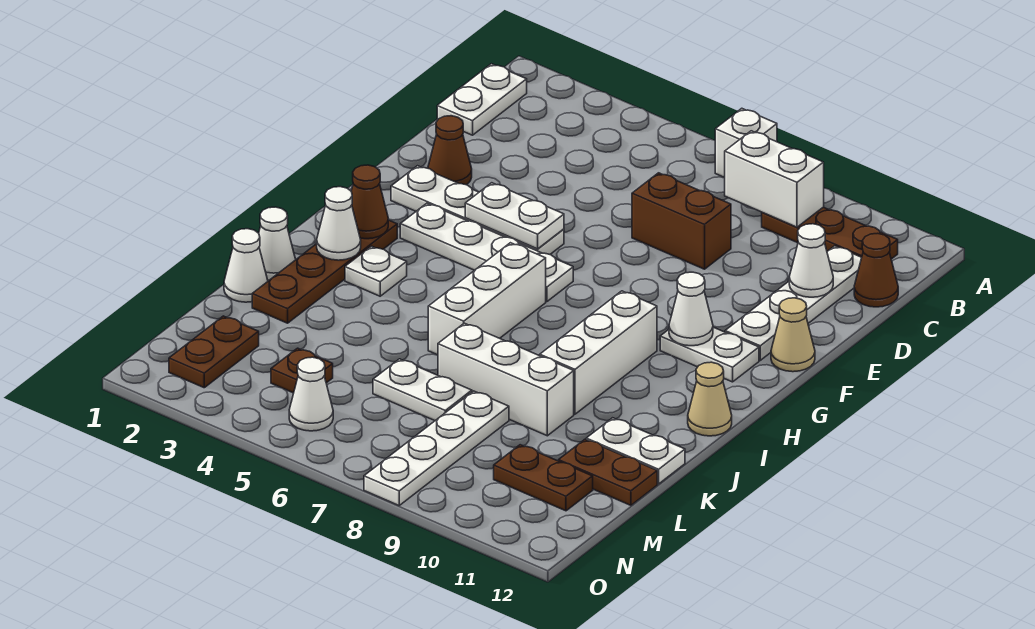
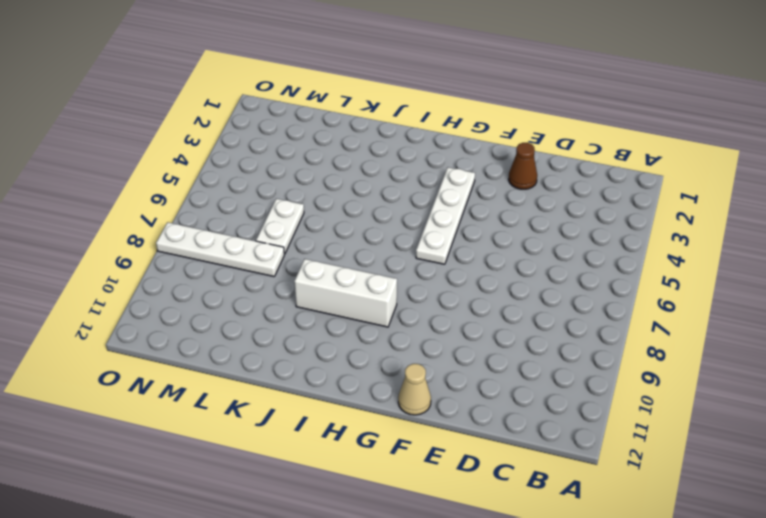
none -> white 1x1 brick [715,108,777,178]
none -> white 1x2 plate [437,64,527,135]
none -> brown 1x3 plate [762,207,898,259]
none -> white 1x4 plate [725,246,862,360]

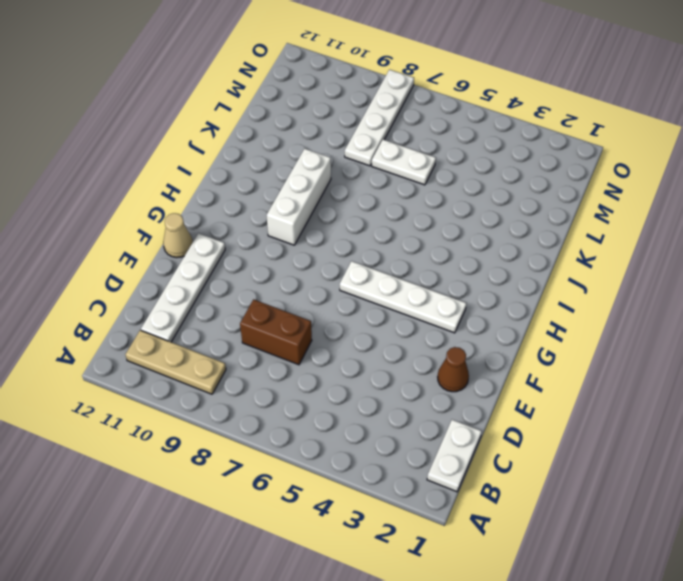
tan 1x3 plate [125,330,226,394] -> brown 1x3 plate [762,207,898,259]
none -> white 1x1 brick [715,108,777,178]
none -> brown 1x1 cone [854,233,898,307]
none -> white 1x4 plate [391,166,564,254]
none -> white 1x2 plate [660,327,759,382]

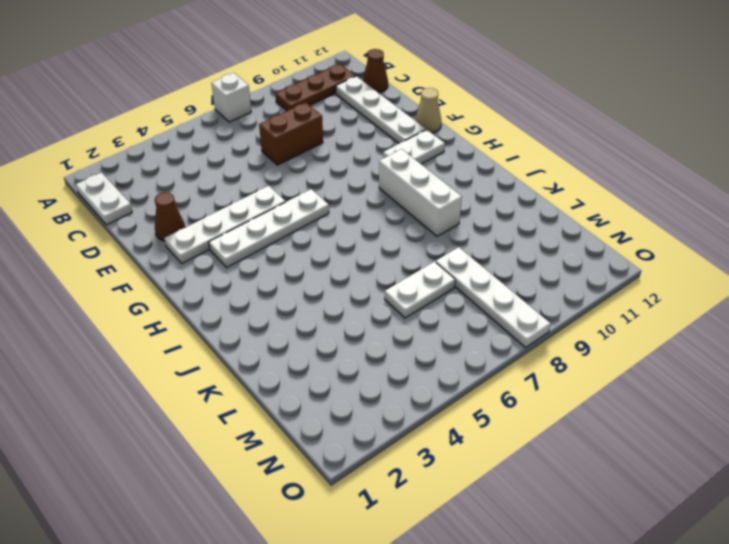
none -> brown 1x4 plate [252,220,397,323]
none -> white 1x3 brick [428,243,546,355]
none -> white 1x1 plate [345,246,407,296]
none -> tan 1x1 cone [688,362,732,436]

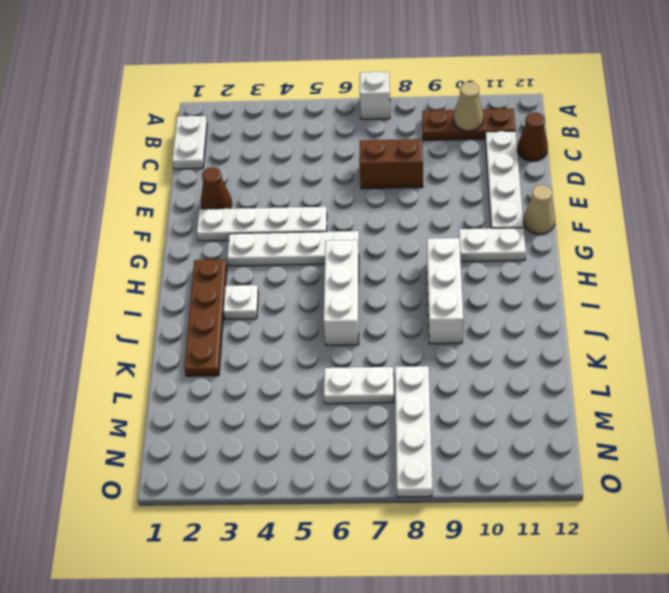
tan 1x1 cone [454,82,484,131] -> tan 1x1 cone moved to [688,362,732,436]
none -> white 1x1 cone [259,207,296,280]
none -> white 1x1 cone [224,229,268,302]
none -> white 1x3 brick [438,323,574,436]
none -> white 1x2 plate [586,418,685,484]

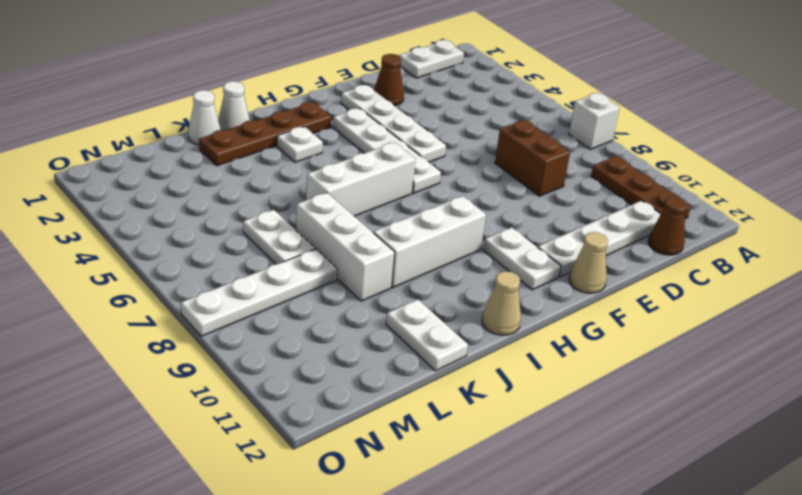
none -> brown 1x2 plate [559,439,657,505]
none -> brown 1x2 plate [169,316,259,388]
none -> brown 1x1 plate [271,348,333,393]
none -> brown 1x2 plate [494,445,593,511]

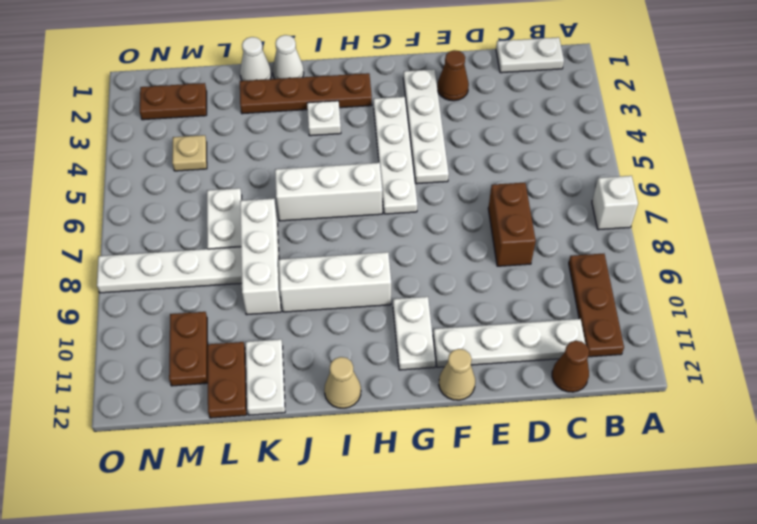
tan 1x1 plate [172,135,207,171] -> brown 1x1 plate [271,348,333,393]
none -> white 1x1 cone [289,357,333,431]
none -> white 1x2 brick [725,131,824,227]
none -> white 1x1 cone [789,224,833,297]
none -> white 1x2 plate [465,183,564,249]

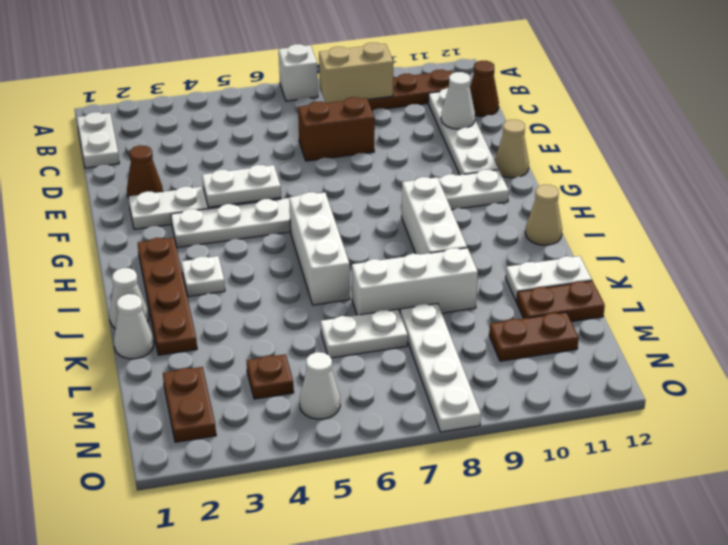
tan 1x2 brick [319,43,393,103] -> white 1x2 brick [725,131,824,227]
none -> white 1x1 cone [669,272,713,346]
none -> brown 1x1 cone [351,165,388,239]
none -> white 1x1 cone [317,187,361,260]

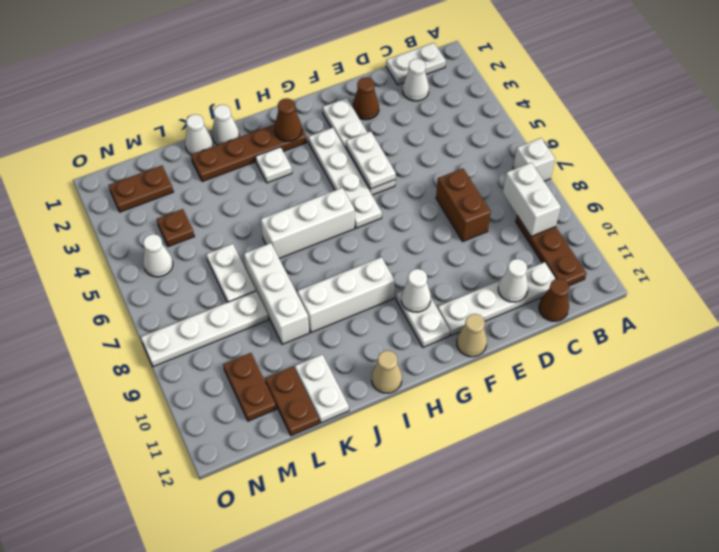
white 1x1 cone [403,59,429,101] -> white 1x1 cone moved to [317,187,361,260]

